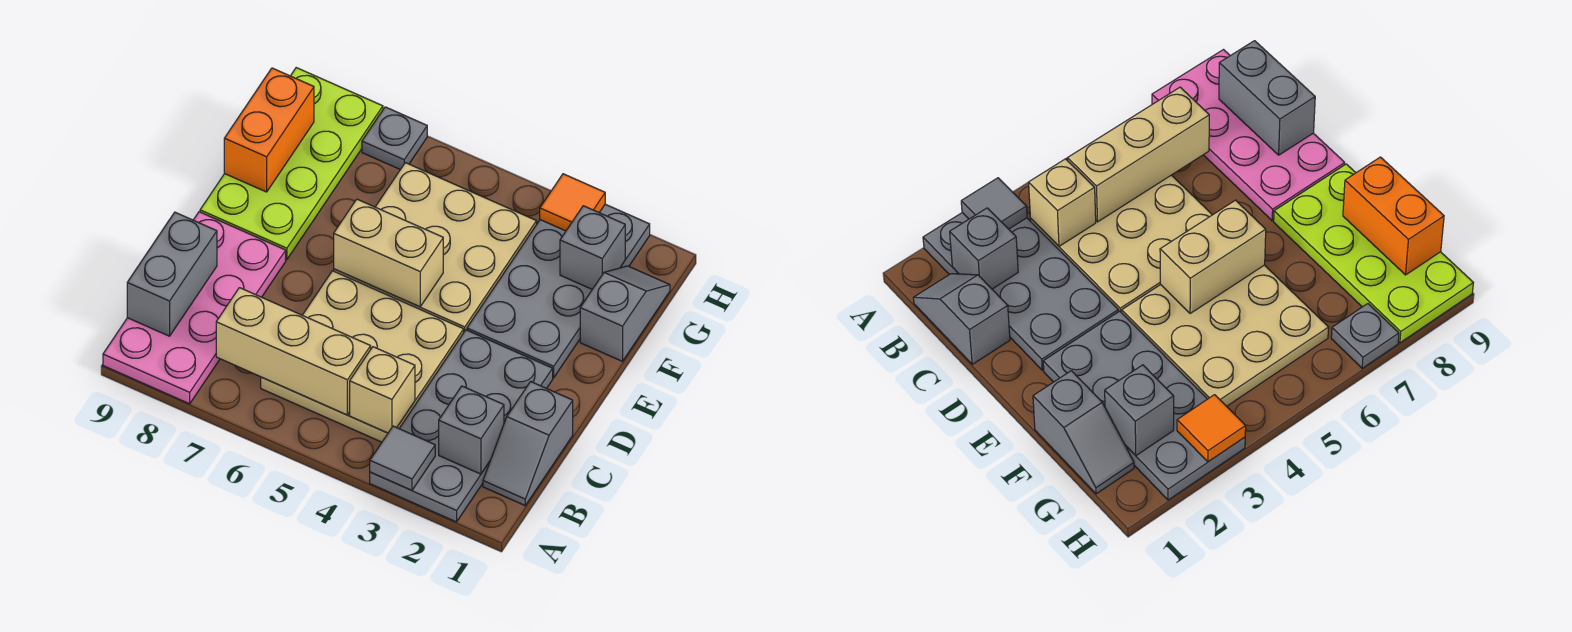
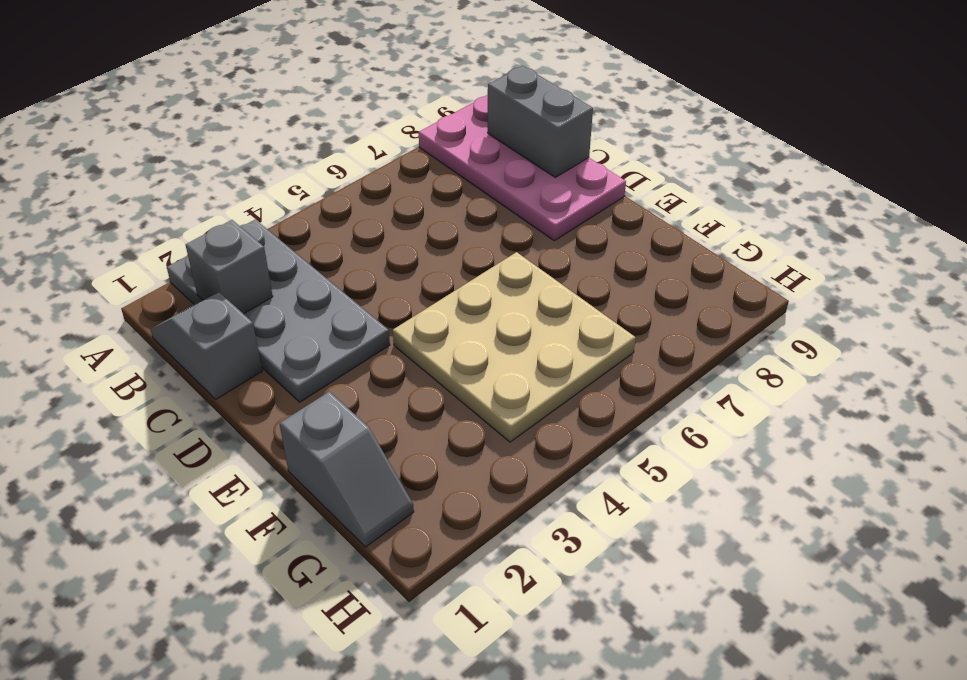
none -> tan 3x3 plate [261,271,464,442]
none -> grey 2x4 plate [467,204,650,378]
none -> lime 2x4 plate [200,68,383,260]

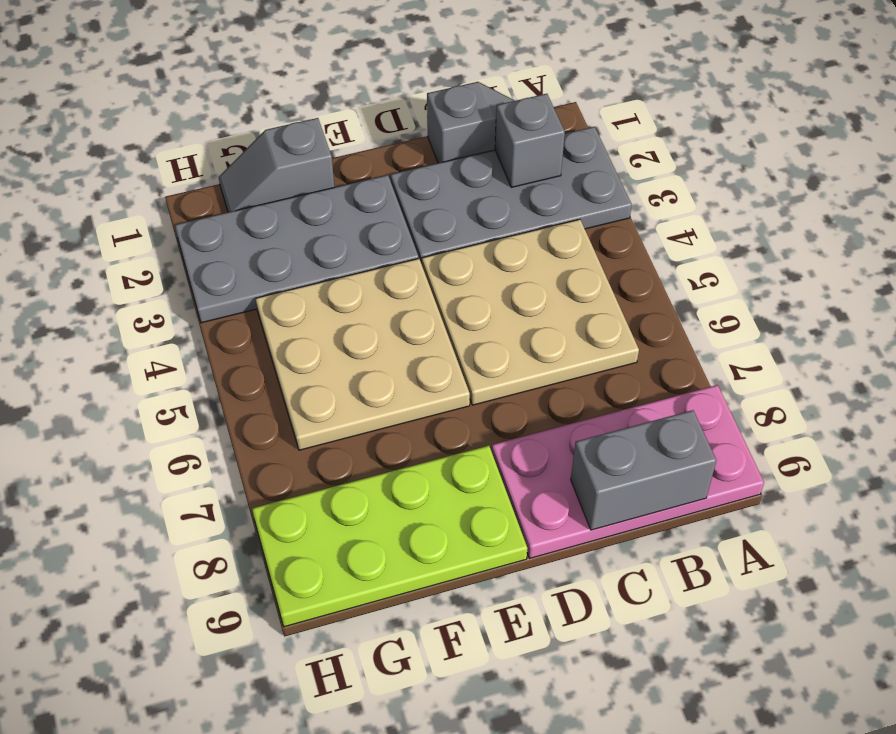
none -> grey 1x1 plate [362,107,427,170]
none -> grey 1x1 tile [370,426,435,490]
none -> tan 1x1 brick [350,347,415,433]

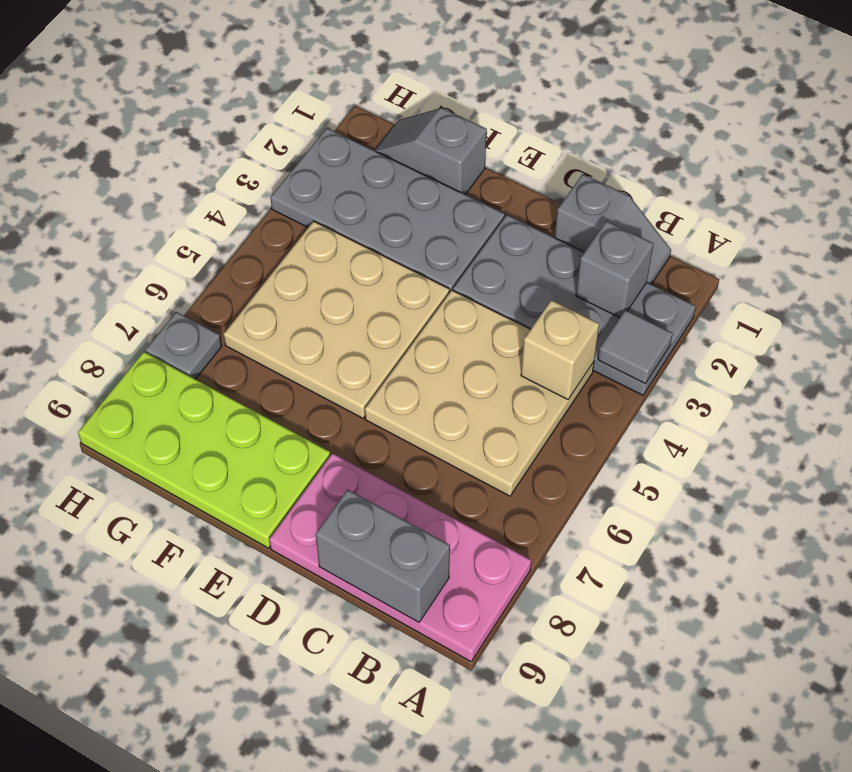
none -> tan 1x3 brick [216,288,371,415]
none -> tan 1x2 brick [334,199,443,307]
none -> orange 1x2 brick [224,68,314,192]

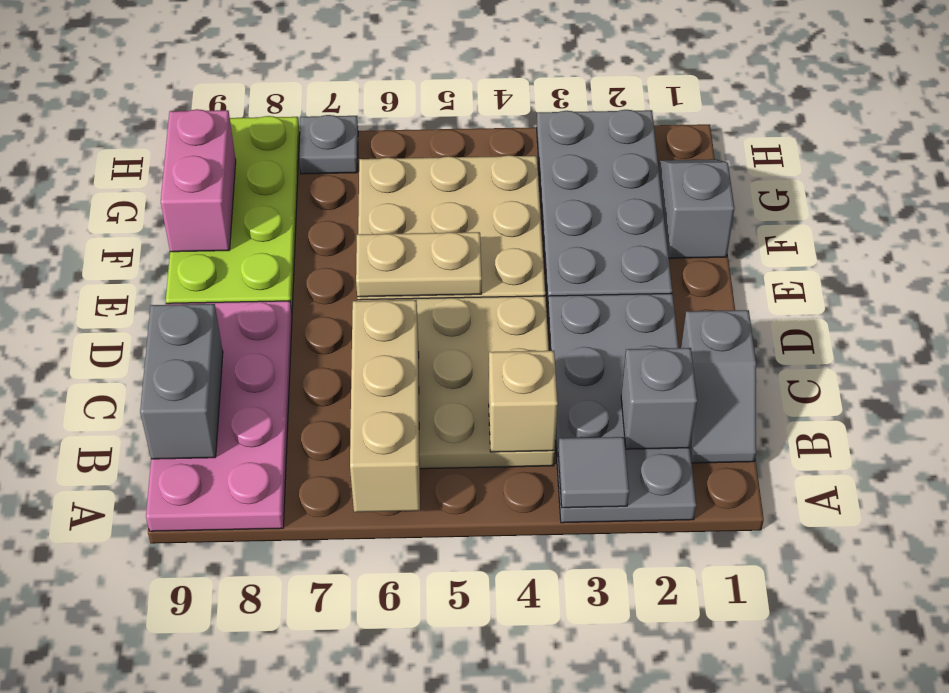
tan 1x3 brick [350,300,420,512] -> tan 1x3 brick turned to [216,288,371,415]
tan 1x2 plate [356,232,482,297] -> tan 1x2 brick [334,199,443,307]
pink 1x2 brick [161,109,236,252] -> orange 1x2 brick [224,68,314,192]
none -> grey 1x1 brick [560,206,625,289]
none -> orange 1x1 tile [540,174,605,231]

